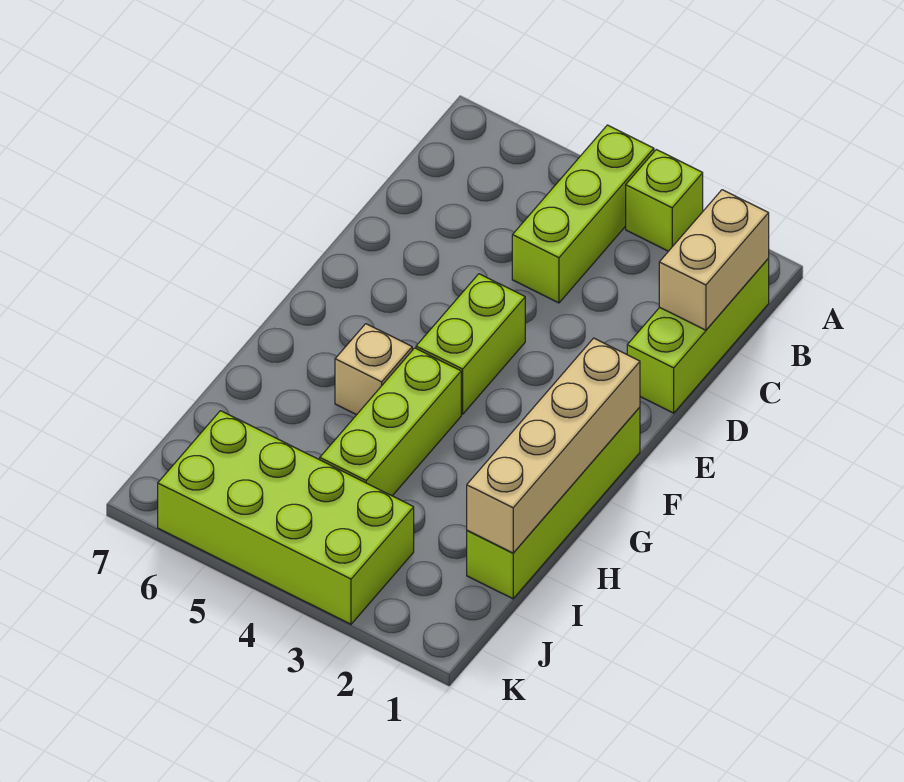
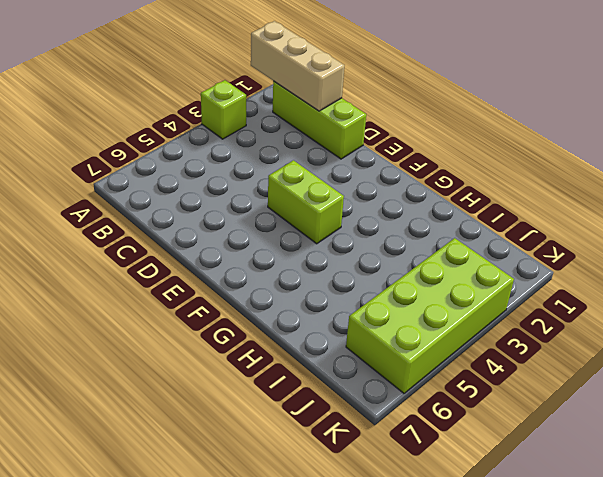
tan 1x3 brick [251,21,344,111] -> tan 1x2 brick [659,190,769,330]
none -> lime 1x3 brick [512,125,654,303]
none -> lime 1x4 brick [467,407,640,599]

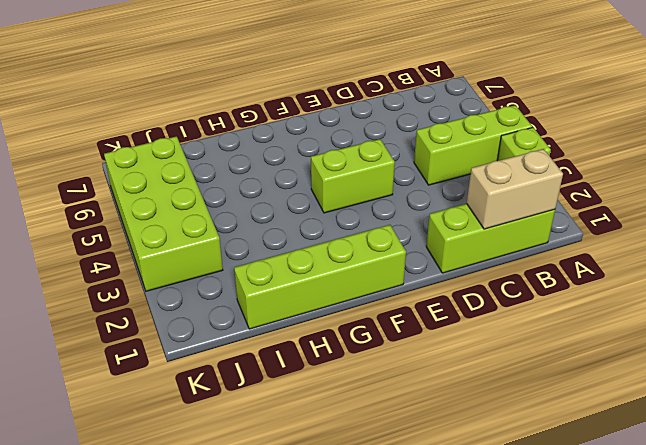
none -> lime 1x3 brick [320,348,461,496]
none -> tan 1x1 brick [335,324,412,415]

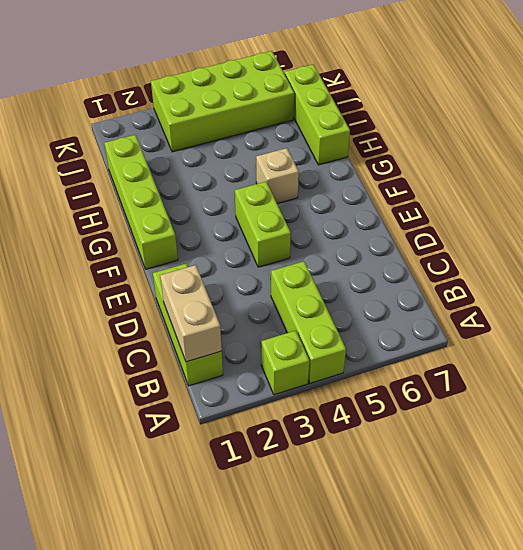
lime 1x3 brick [285,64,350,165] -> lime 1x3 brick moved to [320,348,461,496]
none -> tan 1x4 brick [467,338,640,553]

